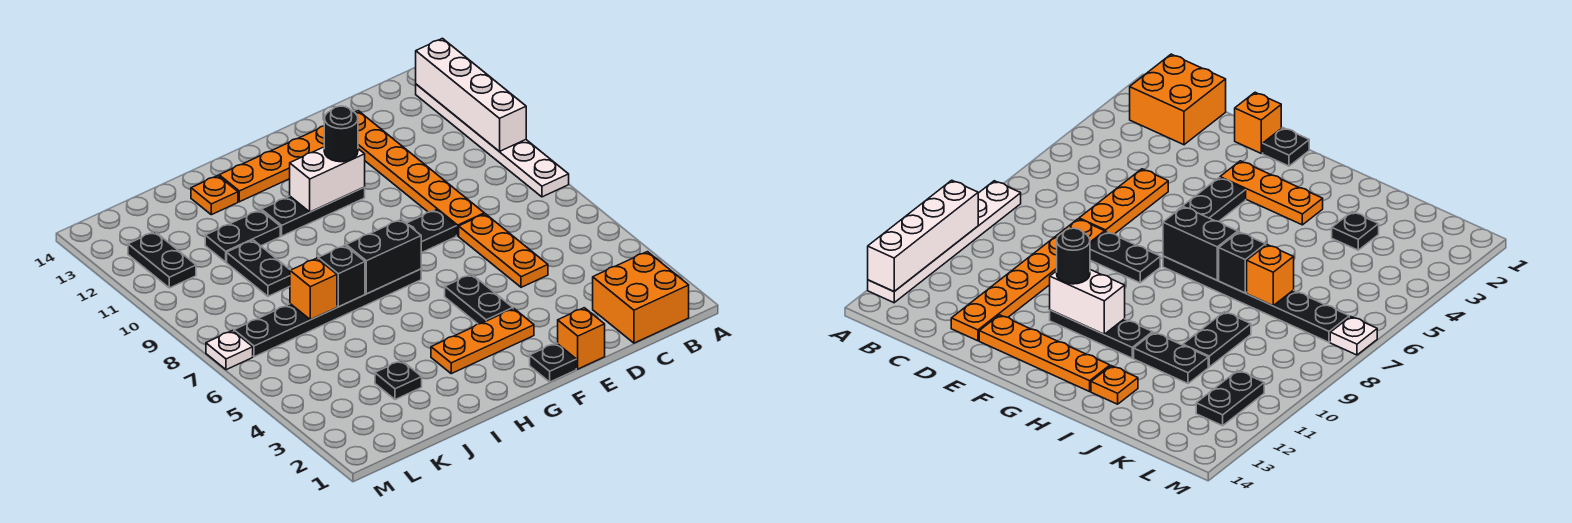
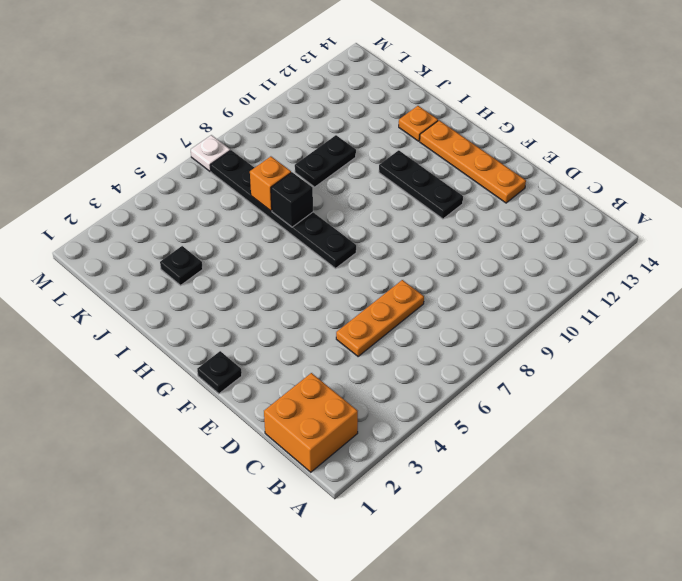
none -> white 1x6 plate [416,84,569,197]
none -> orange 1x6 plate [355,111,484,236]
none -> orange 1x1 brick [558,308,605,369]

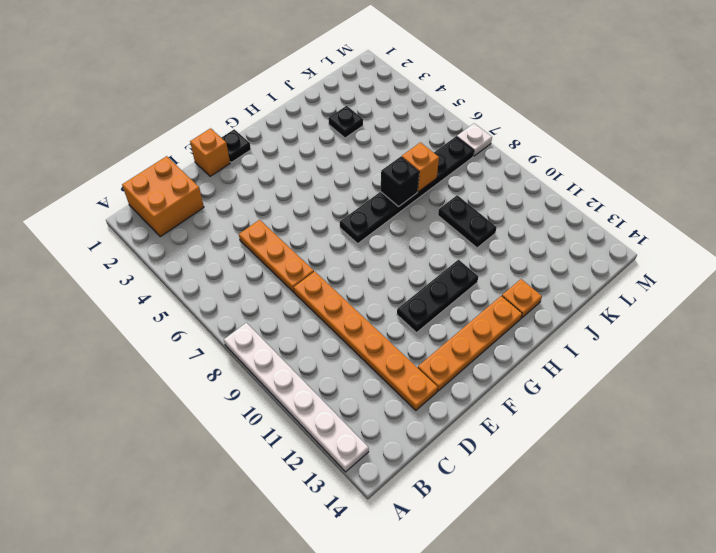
none -> black 1x2 plate [406,210,456,253]
none -> orange 1x3 plate [431,309,534,374]
none -> black 1x2 plate [445,274,513,324]

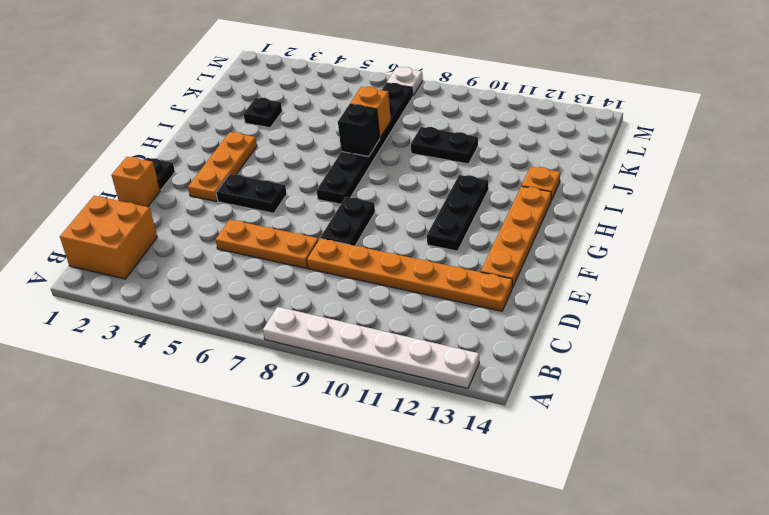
none -> black 1x2 plate [205,210,280,262]
none -> black 1x2 plate [128,232,196,288]
none -> white 1x4 brick [416,38,526,151]

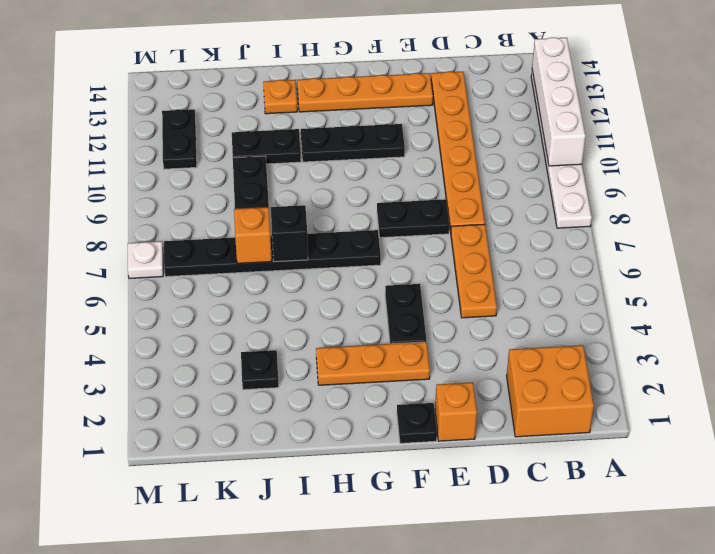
none -> white 1x2 brick [290,147,365,212]
none -> black 1x2 brick [346,219,421,294]
none -> black 1x1 round brick [324,106,358,162]

